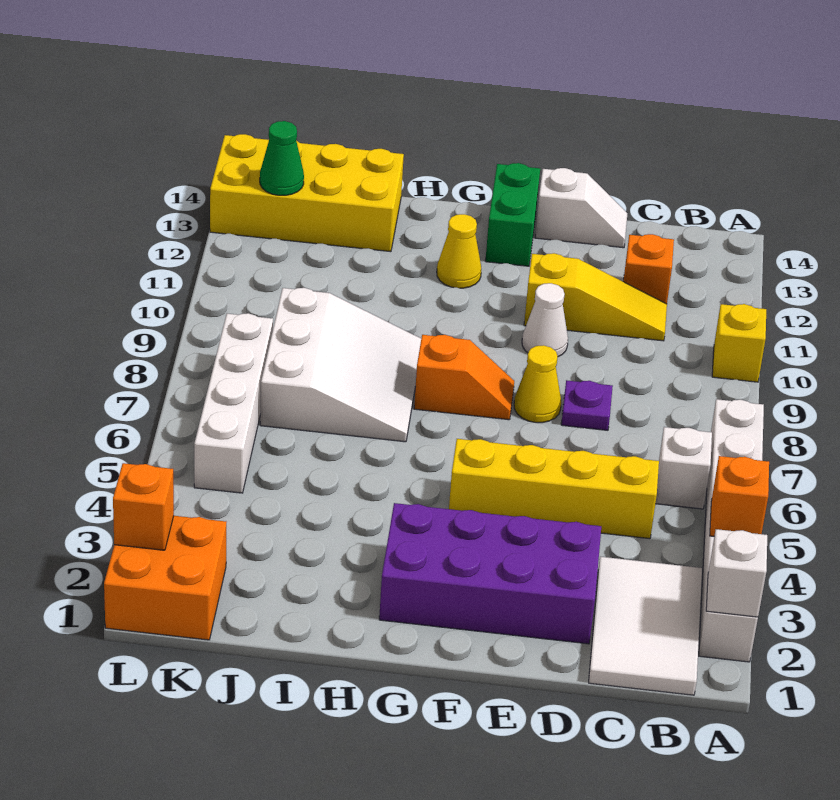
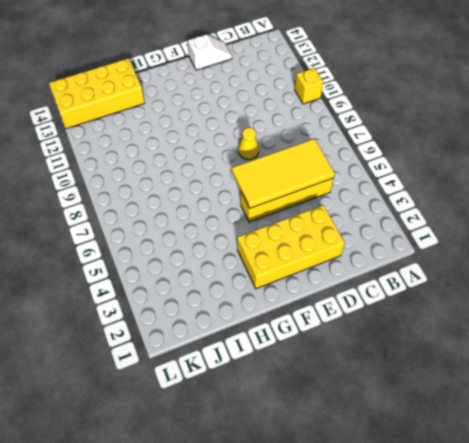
yellow 2x4 tile [232,139,335,208] -> none
yellow 2x4 brick [237,205,345,289] -> purple 2x4 brick [379,503,601,644]
none -> white 1x6 brick [699,399,764,662]
none -> white 2x3 tile [589,557,702,695]
none -> white 1x1 brick [655,427,712,509]

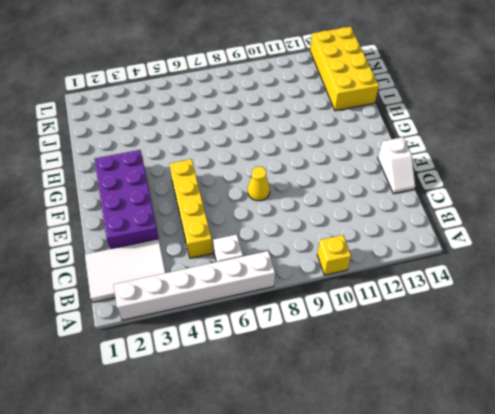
none -> yellow 1x3 slope [524,253,667,341]
none -> orange 1x1 brick [623,234,674,304]
none -> purple 1x1 plate [561,380,613,430]

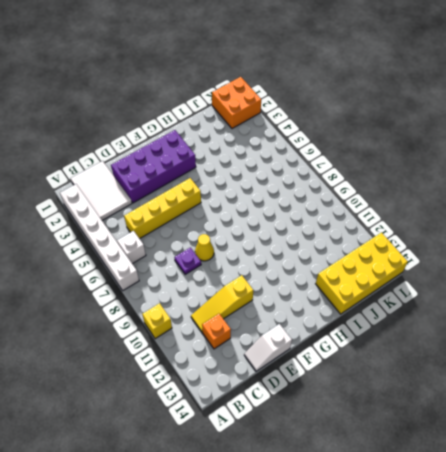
none -> white 1x1 cone [522,283,568,357]
none -> orange 1x2 slope [414,335,514,420]
none -> green 1x2 brick [485,163,540,266]

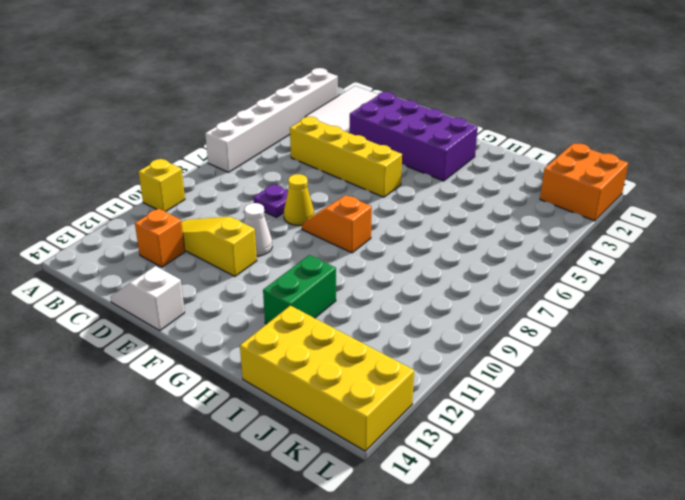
green 1x2 brick [263,255,336,324] -> green 1x2 brick moved to [485,163,540,266]
none -> white 1x1 brick [655,427,712,509]
none -> yellow 1x1 cone [437,214,481,288]
none -> white 3x3 slope [260,288,421,442]

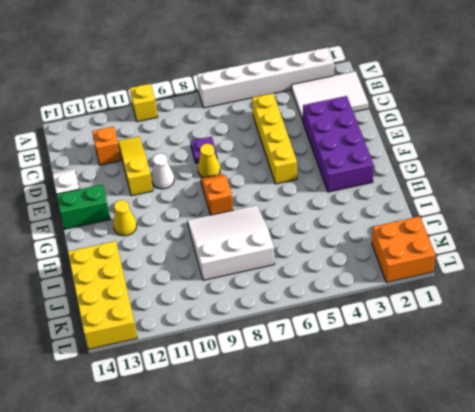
none -> white 1x1 brick [655,427,712,509]
none -> white 1x4 brick [194,313,273,493]
none -> white 1x1 brick [706,529,767,617]

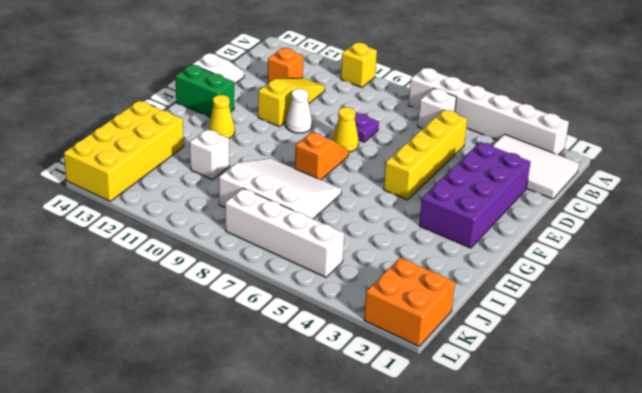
white 1x1 brick [190,129,229,180] -> white 1x1 brick moved to [706,529,767,617]
none -> orange 1x1 brick [710,456,769,536]
none -> green 1x1 cone [260,121,304,195]
none -> orange 1x1 brick [113,463,174,550]

